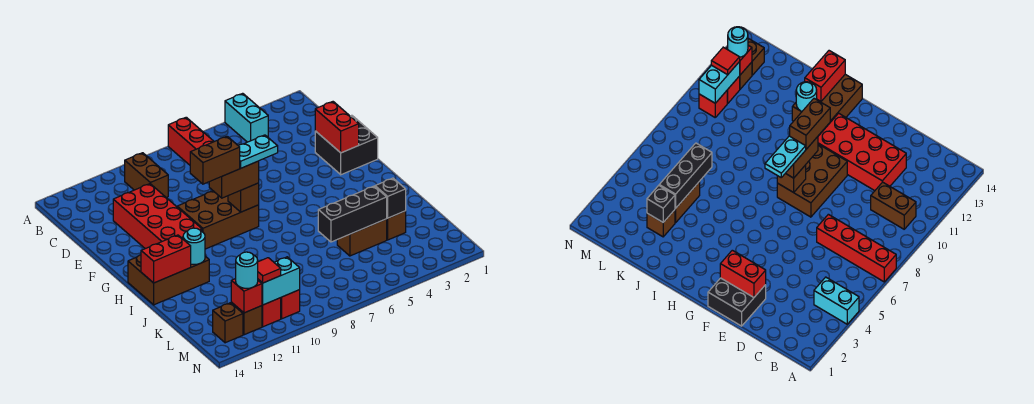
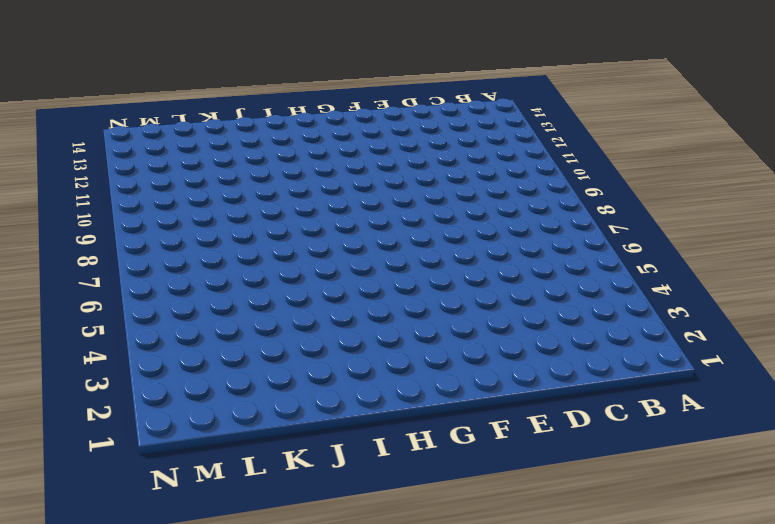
none -> cyan 1x2 brick [225,93,268,142]
none -> red 1x4 brick [168,117,214,165]
none -> brown 1x2 brick [125,153,168,197]

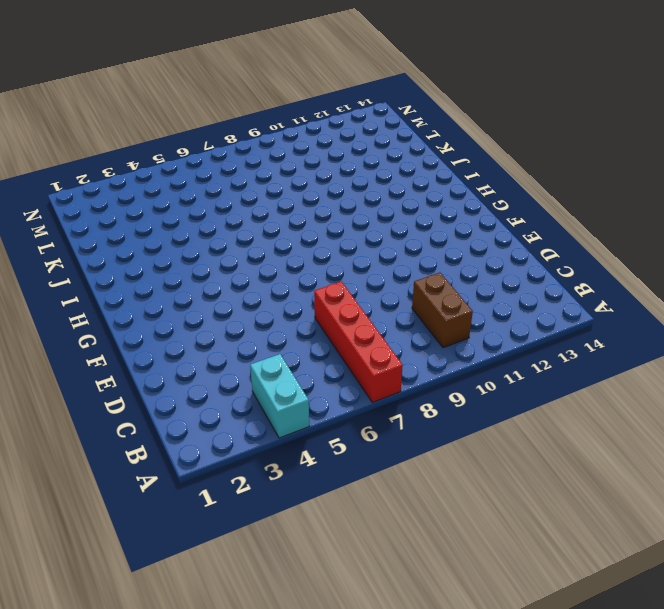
none -> red 2x4 brick [113,184,202,249]
none -> black 2x2 brick [315,115,378,175]
none -> brown 2x3 brick [177,191,259,249]

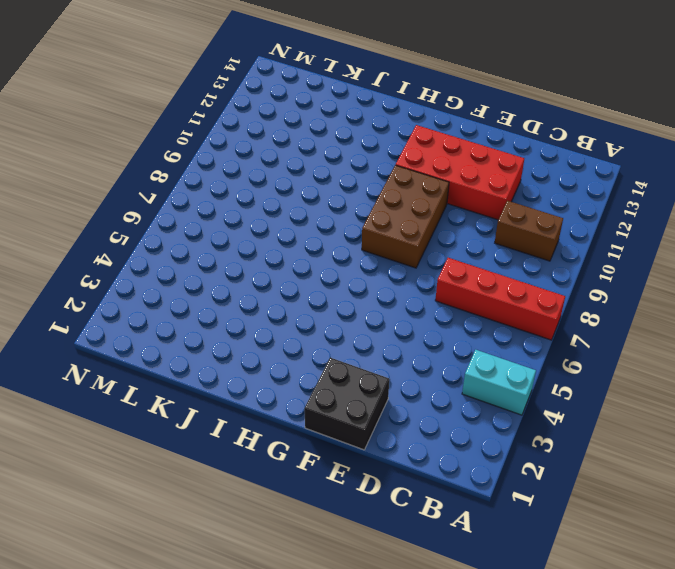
none -> brown 2x3 brick [128,238,209,305]
none -> brown 1x1 brick [387,211,406,240]
none -> brown 1x2 brick [337,219,387,256]

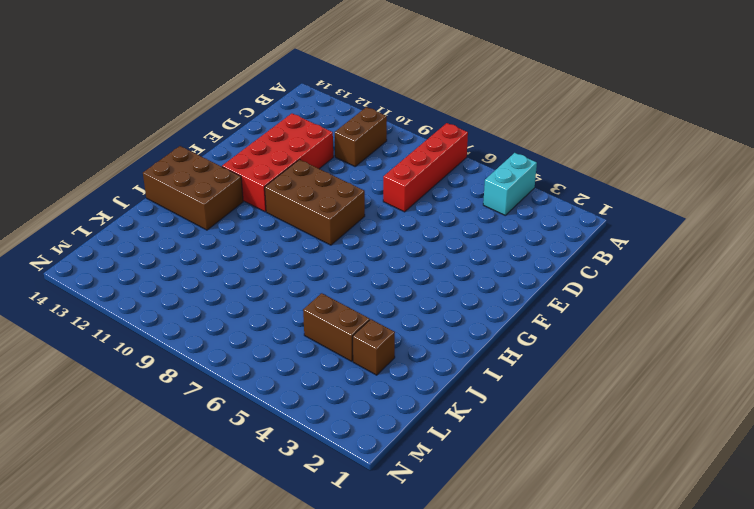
none -> black 2x2 brick [315,115,378,175]
none -> red 1x1 brick [281,290,300,319]
none -> red 1x1 brick [262,298,281,327]

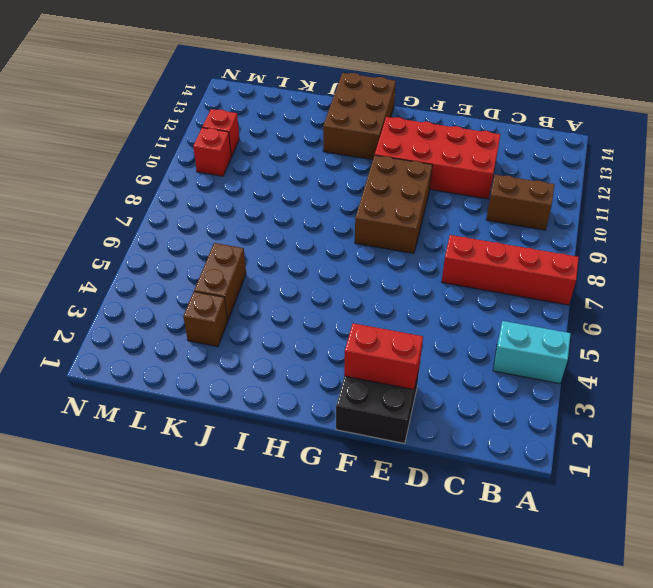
none -> brown 1x1 brick [231,303,262,335]
none -> brown 1x1 brick [213,303,243,343]
none -> brown 1x1 brick [228,183,259,212]

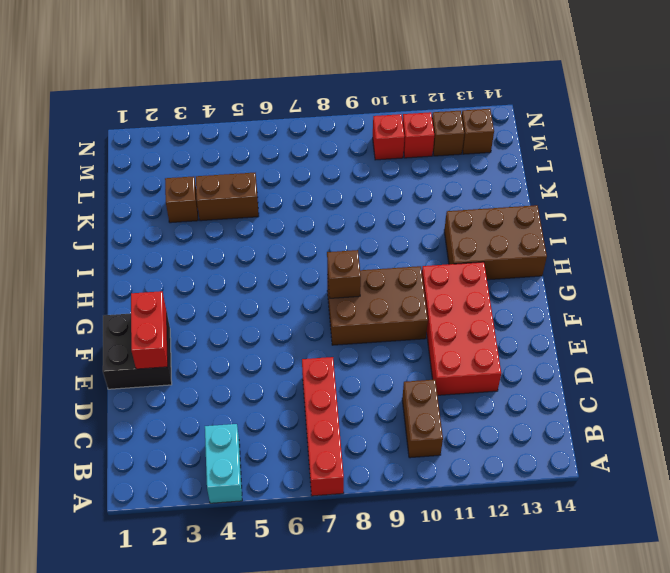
none -> cyan 1x1 round brick [183,228,205,264]
none -> red 1x2 brick [141,235,191,283]
none -> black 1x1 brick [375,178,406,218]

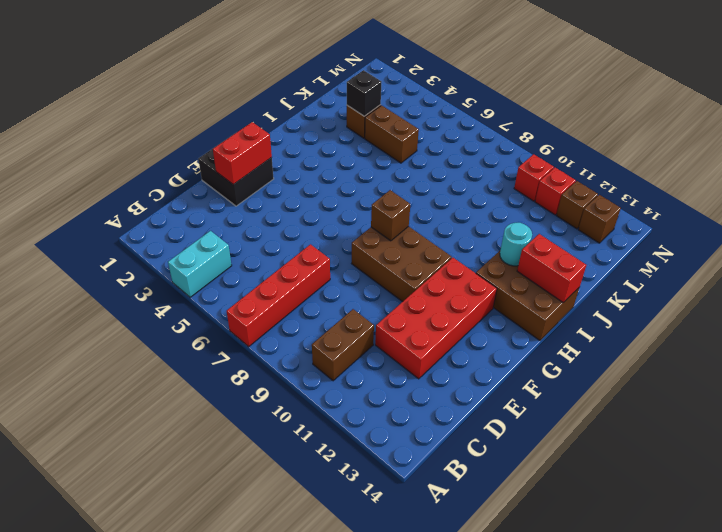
none -> black 1x3 brick [318,186,387,242]
none -> cyan 1x2 brick [258,257,300,305]
none -> red 1x1 brick [231,279,262,313]

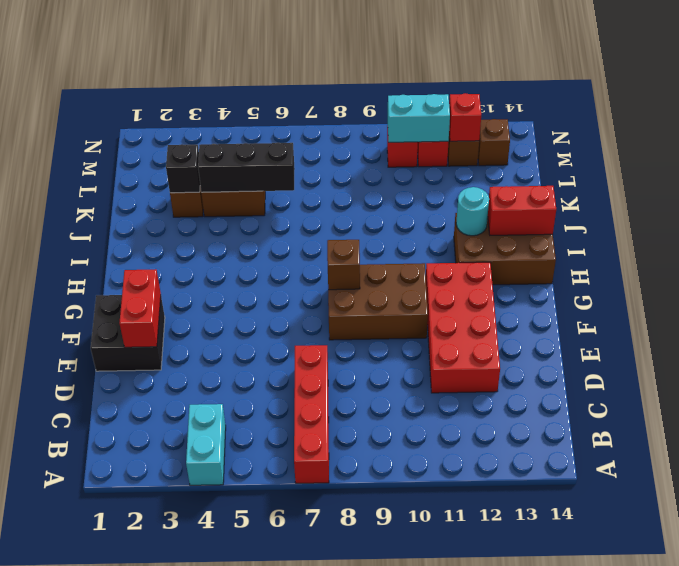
none -> brown 1x2 brick [125,153,168,197]
none -> brown 1x2 brick [209,161,259,198]
none -> red 1x1 tile [258,258,281,283]

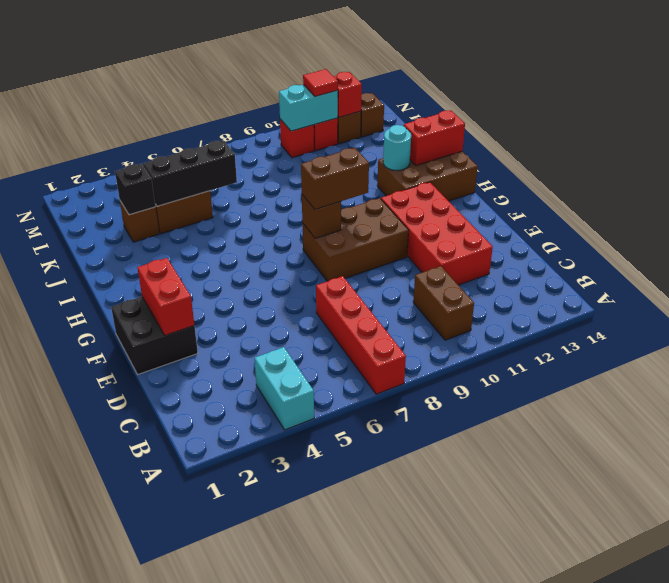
none -> cyan 1x1 round brick [236,252,258,288]
none -> cyan 1x2 plate [238,135,278,168]
none -> brown 1x2 brick [190,136,240,184]

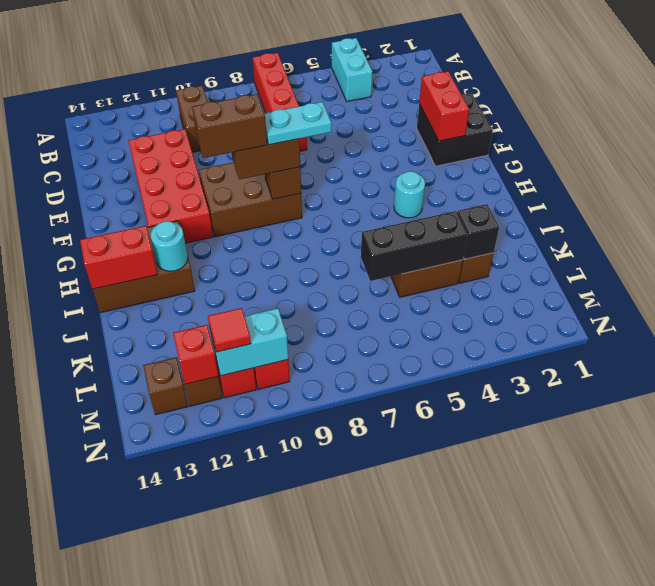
cyan 1x1 round brick [394,171,425,218] -> cyan 1x1 round brick moved to [236,252,258,288]

